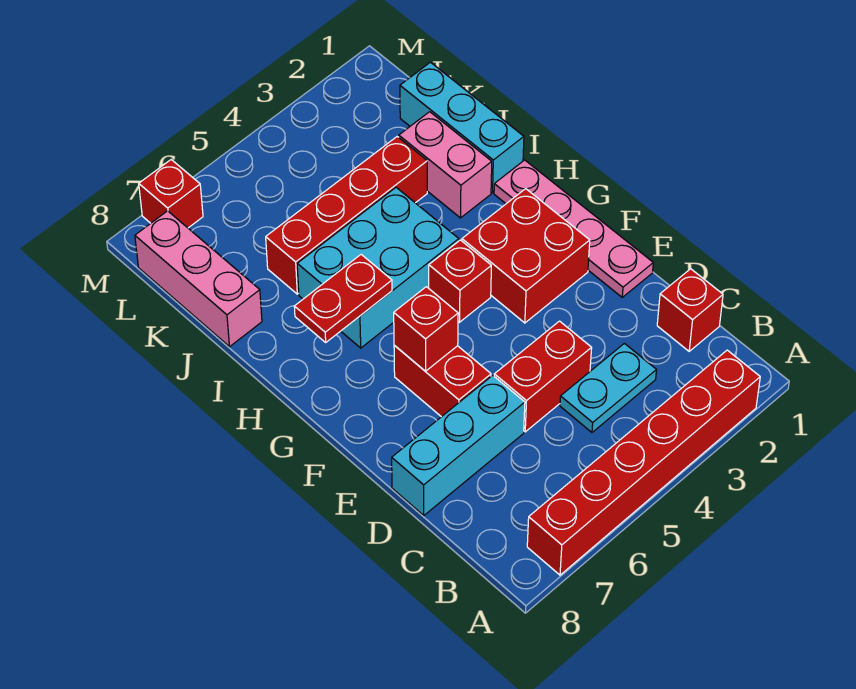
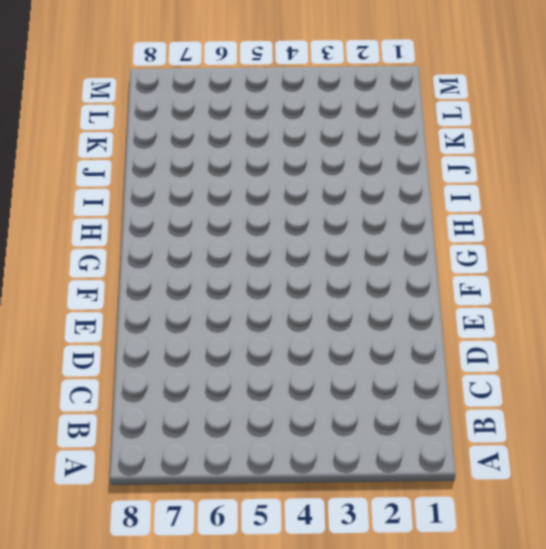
none -> red 1x6 brick [527,350,760,575]
none -> red 1x1 brick [657,269,723,351]
none -> cyan 1x2 plate [560,343,656,432]

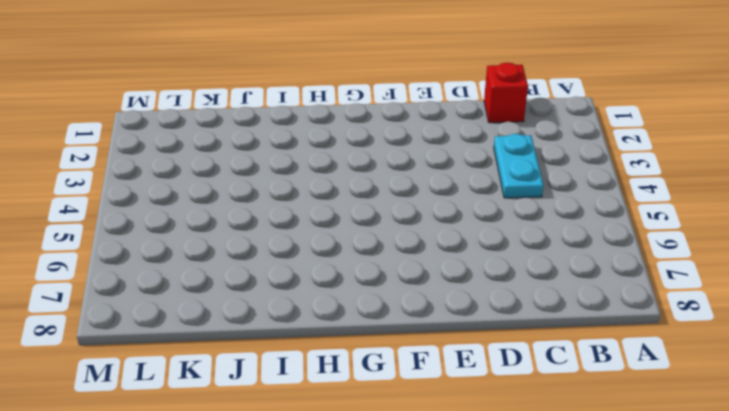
none -> red 1x6 brick [527,350,760,575]
none -> red 1x2 brick [494,321,592,432]
none -> cyan 1x3 brick [392,375,525,515]

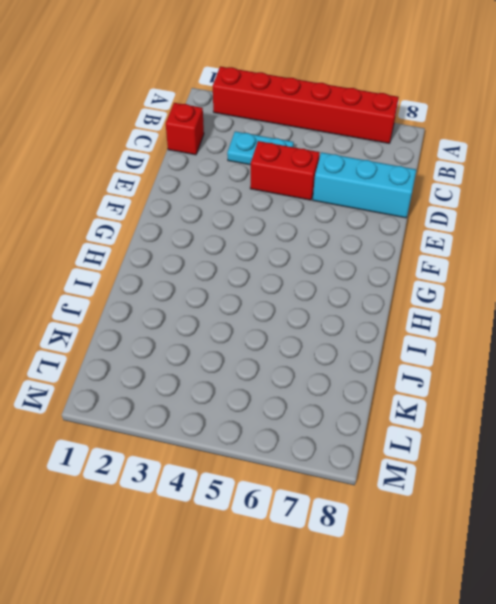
none -> pink 1x4 plate [494,160,653,297]
none -> red 1x2 brick [394,346,491,417]
none -> red 2x2 brick [462,189,590,323]

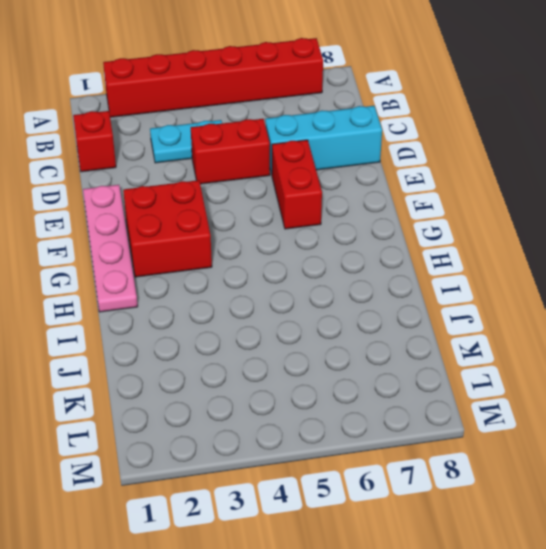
none -> red 1x1 brick [429,240,491,322]
none -> cyan 2x3 brick [297,188,459,348]
none -> cyan 1x3 brick [400,62,524,193]

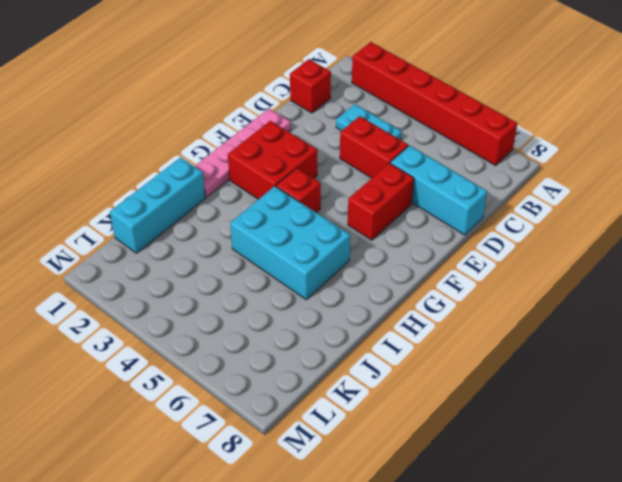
none -> pink 1x2 brick [399,112,492,218]
none -> red 1x4 brick [266,137,427,294]
none -> pink 1x3 brick [135,211,262,347]

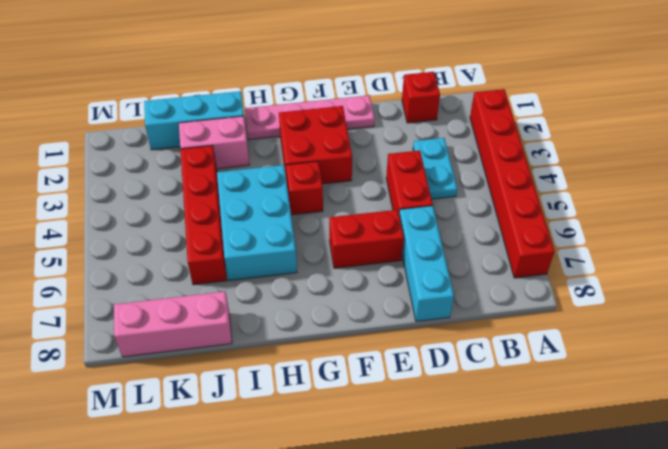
none -> red 1x1 brick [139,160,203,228]
none -> red 1x1 brick [394,287,458,371]
none -> red 1x2 plate [294,255,392,342]

